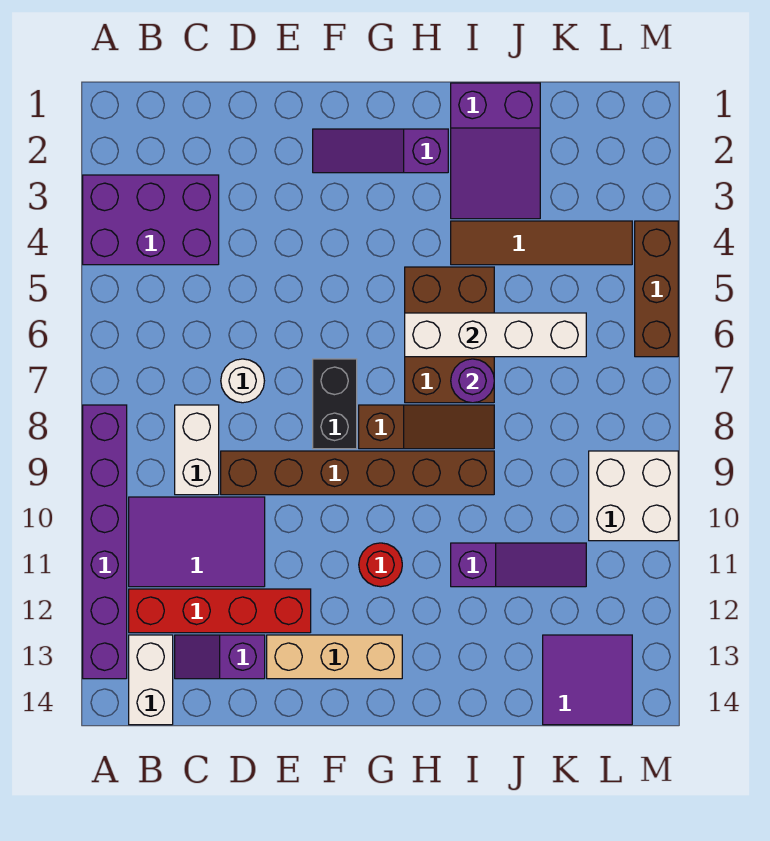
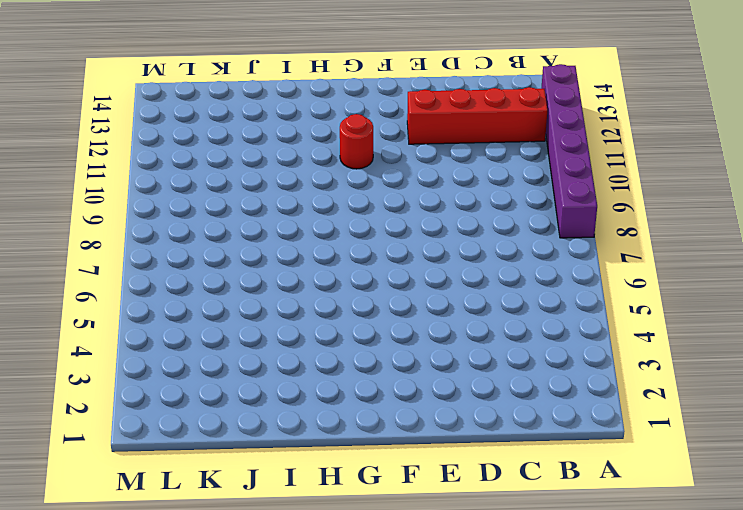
none -> purple 2x3 brick [83,175,219,265]
none -> purple 2x3 tile [129,497,265,587]
none -> white 1x2 brick [129,635,173,725]

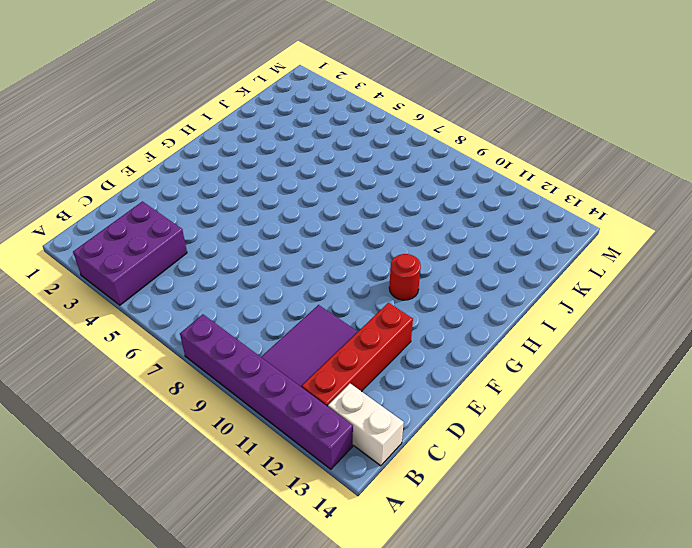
none -> white 1x2 brick [175,405,219,495]
none -> purple 1x2 slope [175,635,265,679]
none -> white 1x1 round brick [221,359,264,403]

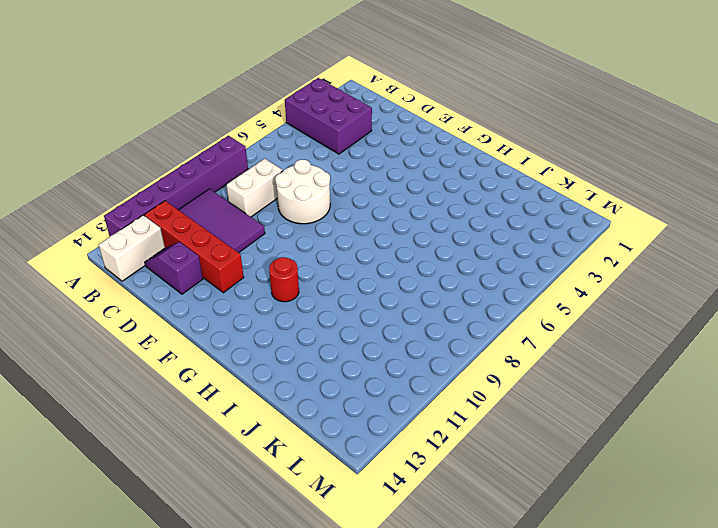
white 2x2 round brick [275,160,330,224] -> white 1x1 round brick [221,359,264,403]
none -> brown 1x6 brick [221,451,494,495]
none -> tan 1x3 brick [267,635,402,679]
none -> purple 1x3 slope [313,129,448,173]

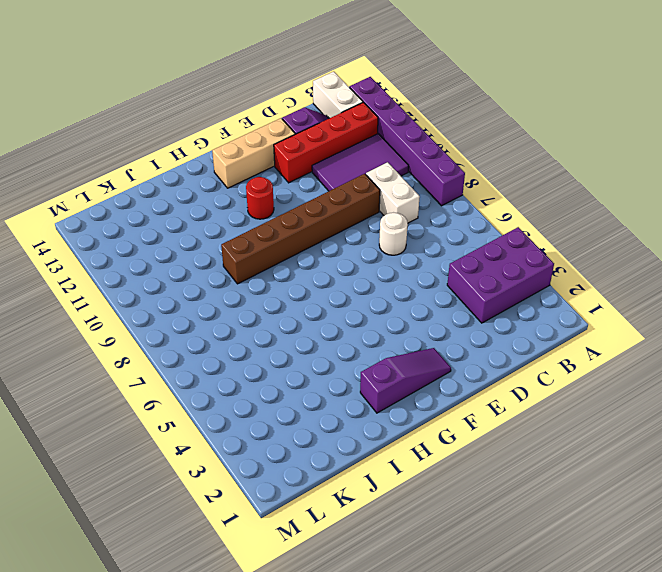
none -> black 1x2 brick [313,359,357,449]
none -> brown 1x3 slope [359,405,494,449]
none -> brown 2x3 brick [405,267,494,403]

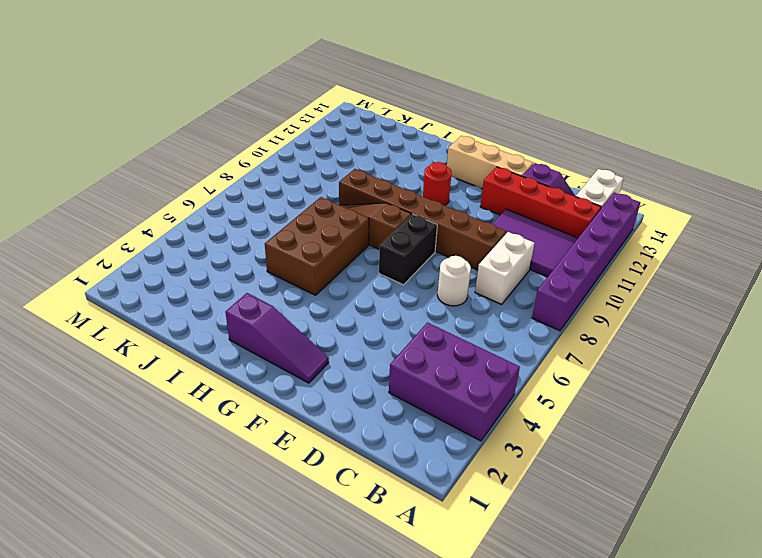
none -> purple 2x3 slope [451,83,540,219]
none -> brown 1x4 tile [451,221,632,265]
none -> purple 1x3 slope [451,543,586,587]

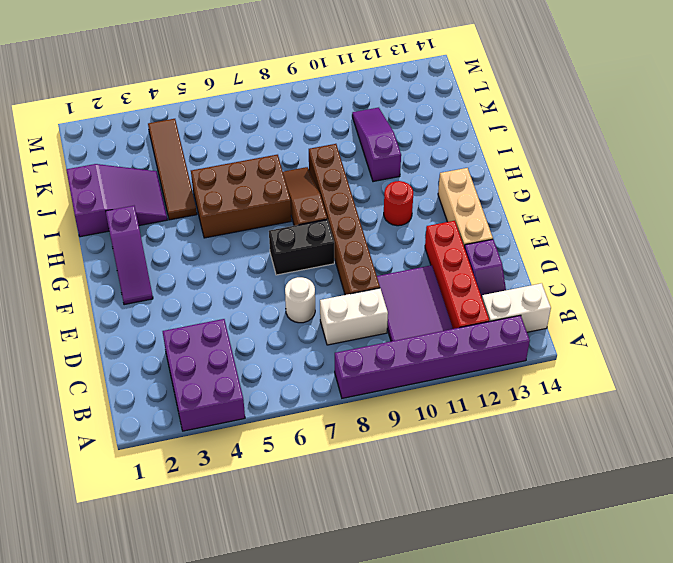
none -> purple 2x2 tile [543,635,632,725]
none -> white 2x2 brick [589,451,678,541]
none -> brown 1x3 brick [635,221,678,357]

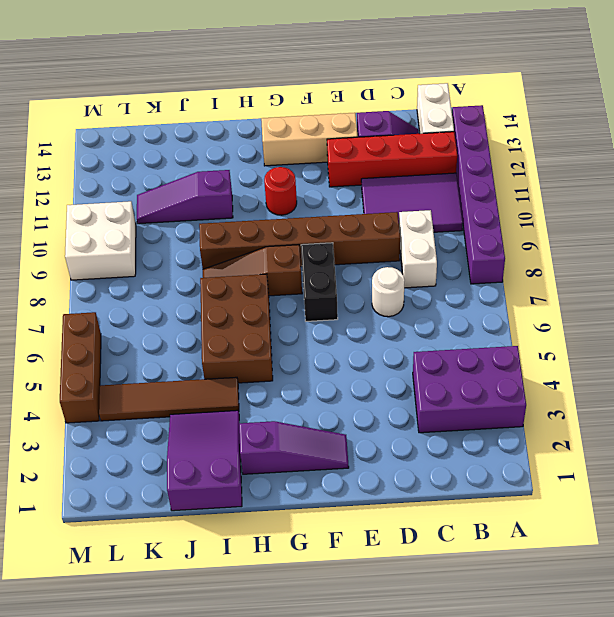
none -> purple 2x2 tile [543,635,632,725]
none -> white 1x4 brick [405,313,586,357]
none -> purple 1x1 round brick [451,359,494,403]

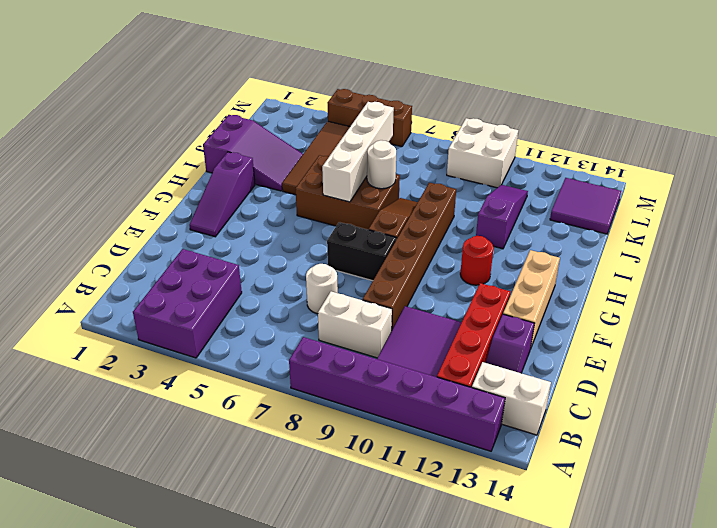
white 1x1 round brick [367,140,396,189] -> purple 1x1 round brick [451,359,494,403]

